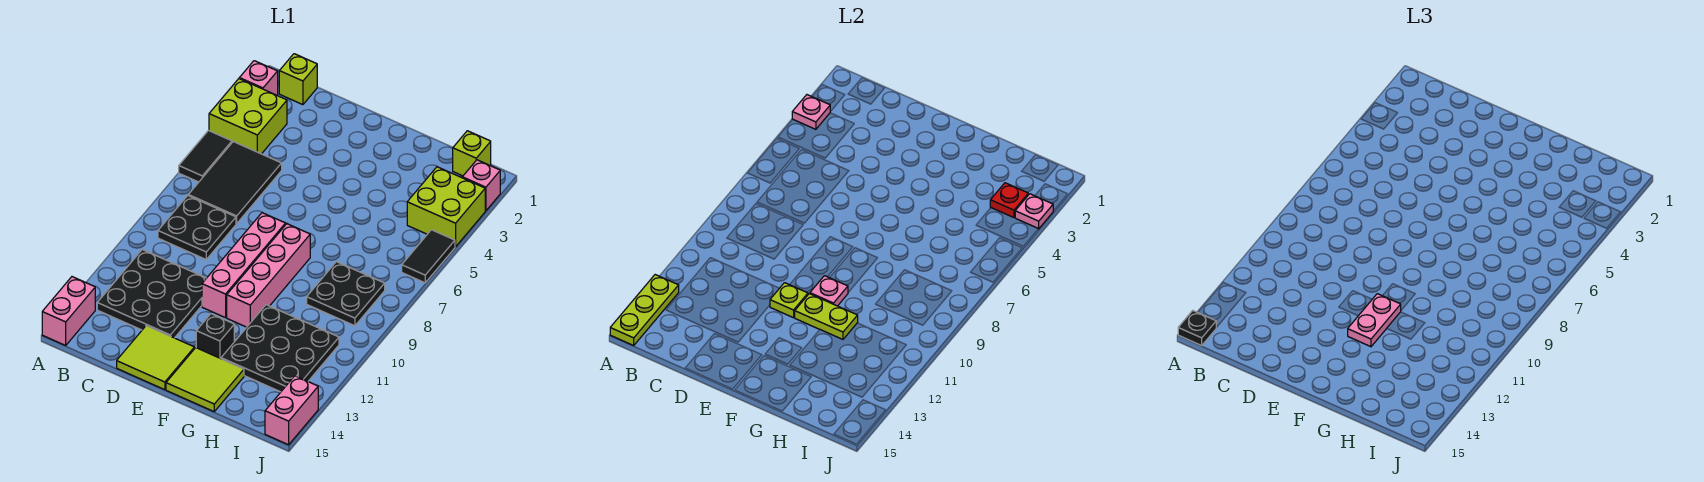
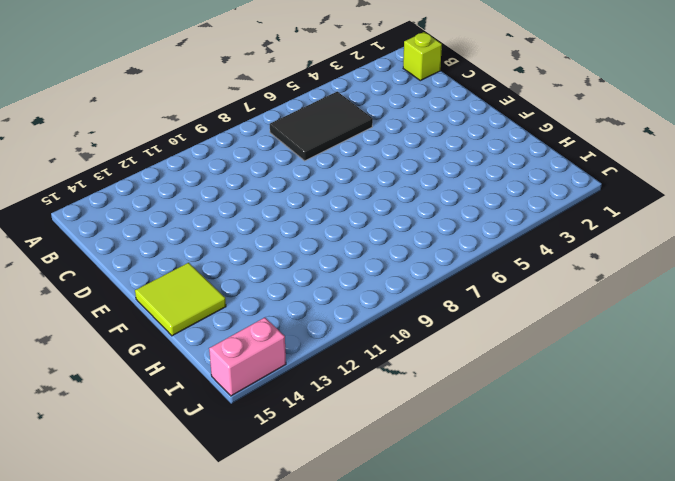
none -> pink 1x1 brick [239,61,278,95]
none -> lime 2x2 brick [209,79,287,154]
none -> black 1x2 tile [179,131,232,182]

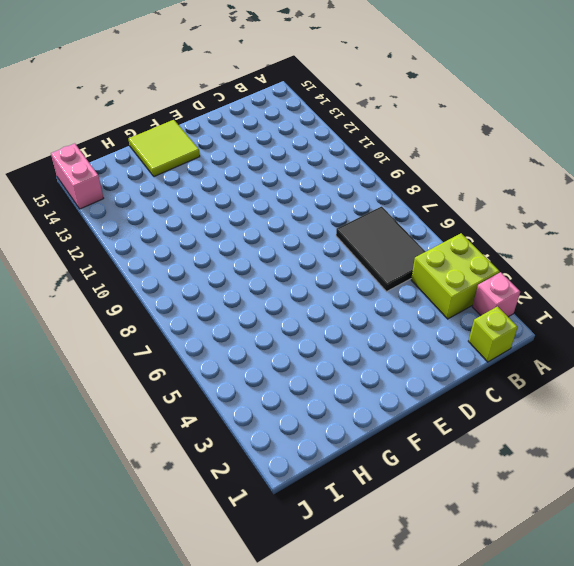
none -> black 1x2 tile [179,131,232,182]
none -> pink 1x2 brick [42,277,95,345]
none -> black 2x2 plate [158,196,236,259]

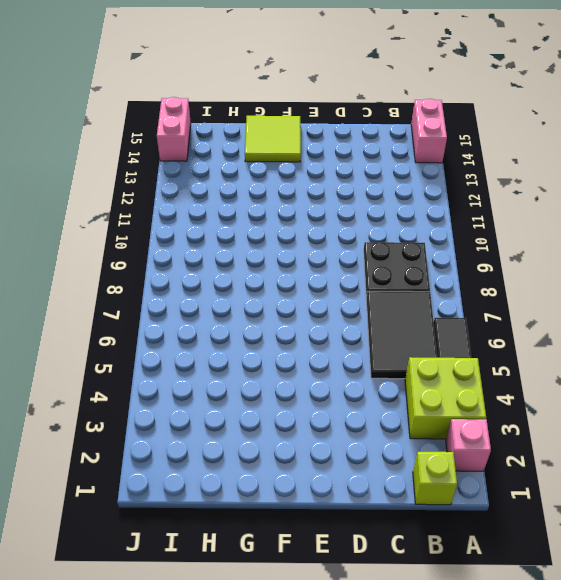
none -> black 3x3 plate [97,250,206,338]
none -> lime 2x2 tile [117,326,194,390]
none -> pink 1x4 brick [202,213,286,318]

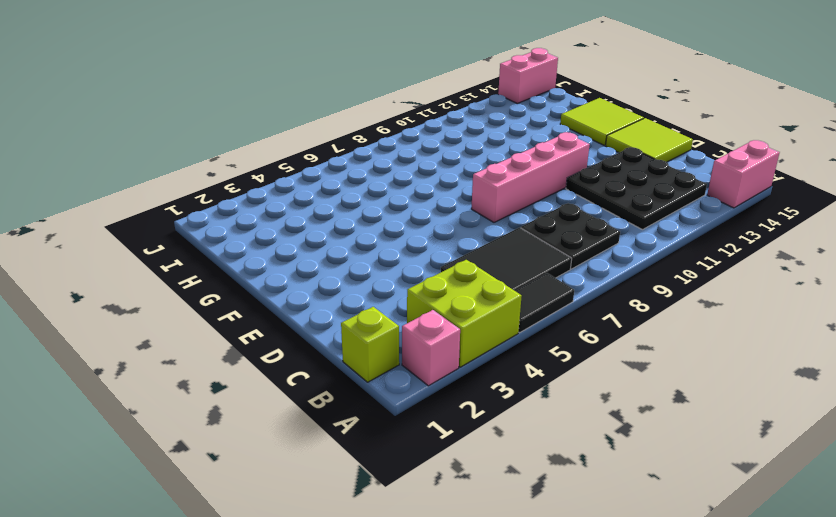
none -> pink 1x4 brick [227,224,310,327]
none -> black 1x1 brick [196,314,234,359]
none -> black 3x3 plate [221,305,339,392]

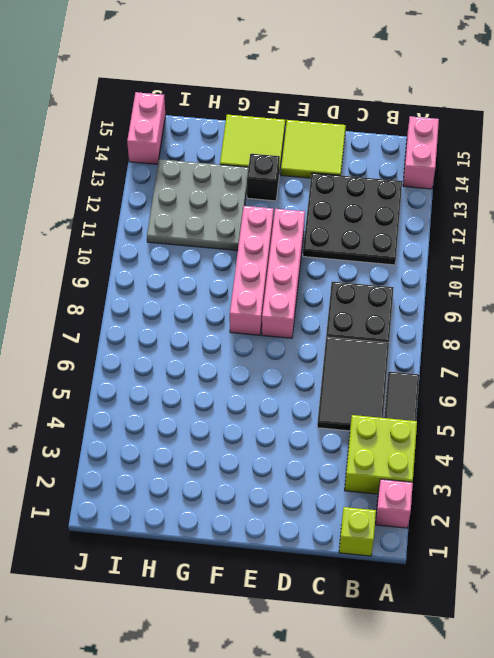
grey 3x3 plate [147,159,248,251] -> black 3x3 plate [221,305,339,392]
none -> black 2x2 plate [307,262,385,326]
none -> lime 1x1 brick [453,131,491,176]
none -> lime 2x2 brick [407,167,485,247]

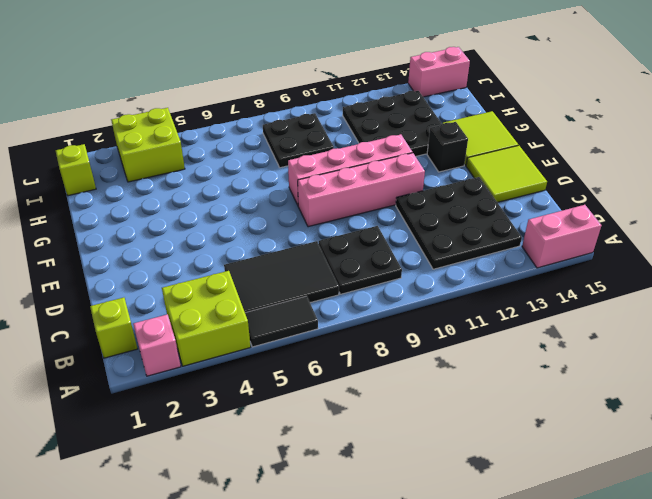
none -> pink 1x1 brick [462,160,500,211]
none -> black 1x2 tile [402,230,455,283]
none -> pink 1x1 plate [792,95,830,129]

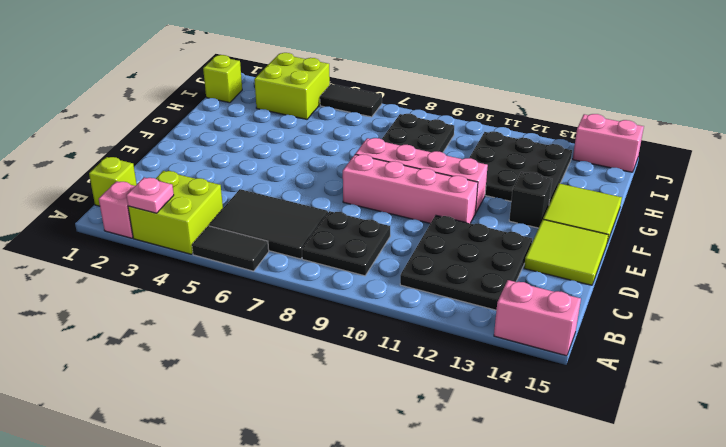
none -> pink 1x1 brick [462,160,500,211]
none -> lime 1x3 plate [610,275,679,345]
none -> lime 1x1 plate [770,283,808,318]

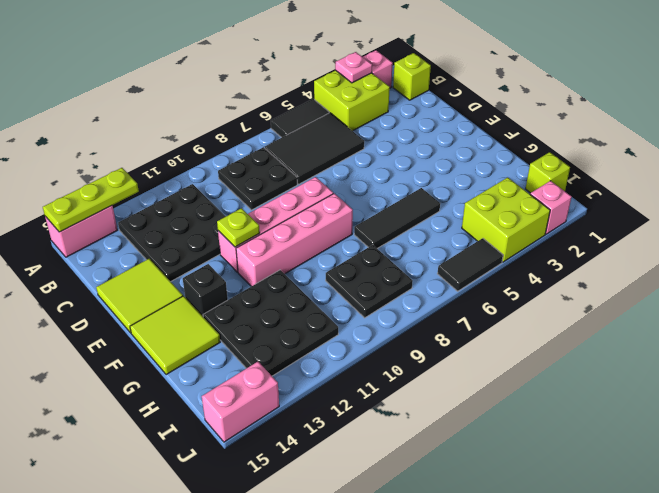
black 1x3 tile [354,188,440,248] -> none
none -> pink 1x1 plate [810,276,848,306]
none -> lime 1x2 plate [795,294,858,339]
none -> red 1x1 plate [990,183,1028,218]

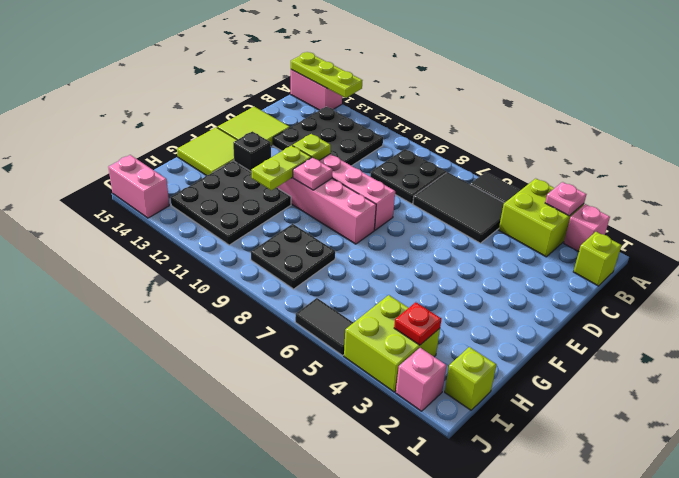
none -> pink 1x1 plate [1015,194,1053,229]
none -> black 1x1 plate [1178,311,1216,345]
none -> pink 1x2 plate [1348,294,1401,347]

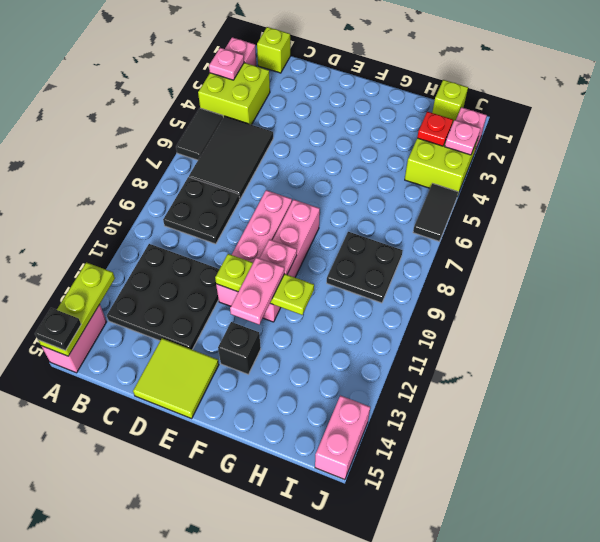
none -> lime 2x2 tile [166,348,244,411]
none -> black 3x3 plate [221,305,339,392]

